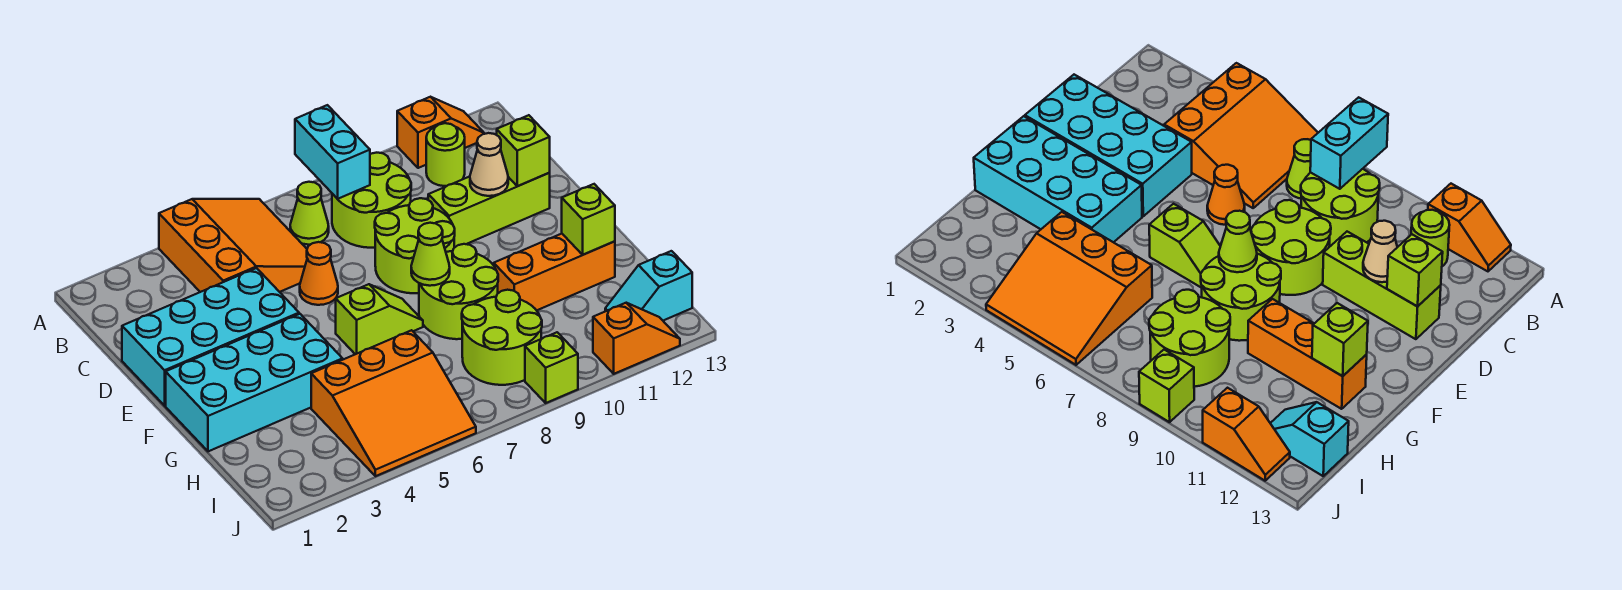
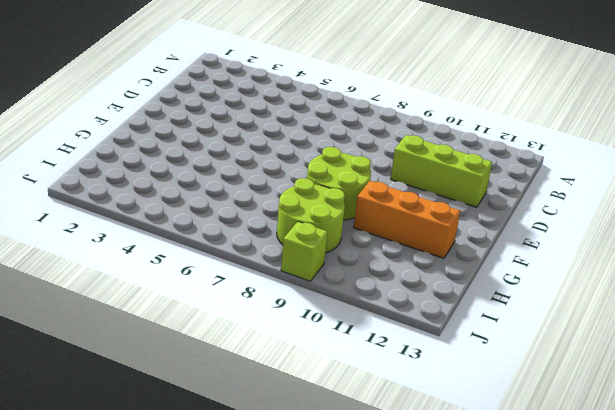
none -> orange 3x3 slope [159,199,307,292]
none -> orange 1x2 slope [397,97,484,168]
none -> lime 1x1 cone [290,182,329,245]

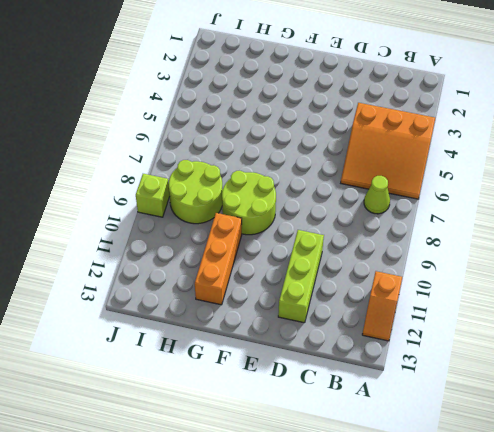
none -> lime 2x2 round brick [332,153,411,248]
none -> lime 1x1 round brick [426,123,465,186]
none -> cyan 2x4 brick [122,268,299,406]

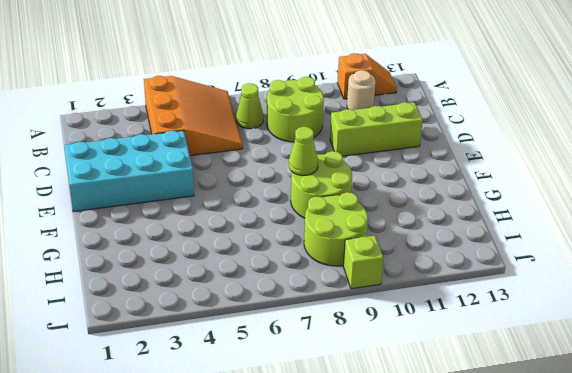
tan 1x1 round brick [347,70,376,110] -> lime 1x1 round brick [426,123,465,186]
none -> orange 1x1 cone [300,242,338,305]
none -> lime 2x2 round brick [375,198,455,293]
none -> cyan 2x4 brick [166,314,343,451]

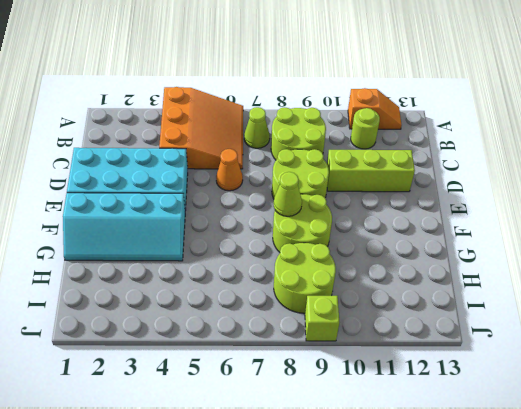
cyan 2x4 slope [63,193,185,261] -> cyan 2x4 brick [166,314,343,451]
none -> lime 1x2 slope [336,284,423,354]
none -> orange 1x3 brick [494,234,615,310]
none -> orange 3x3 slope [311,330,476,476]

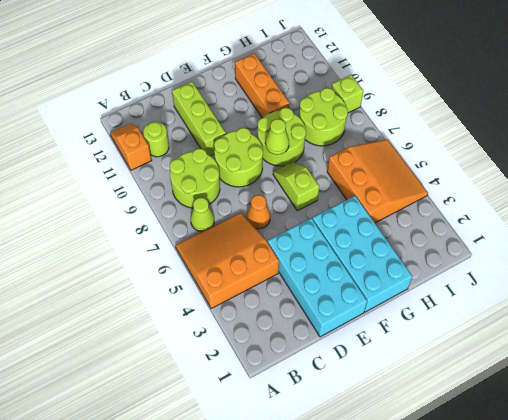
none -> cyan 1x2 slope [605,251,692,321]
none -> orange 1x2 slope [593,303,680,374]
none -> cyan 1x2 brick [295,105,370,199]

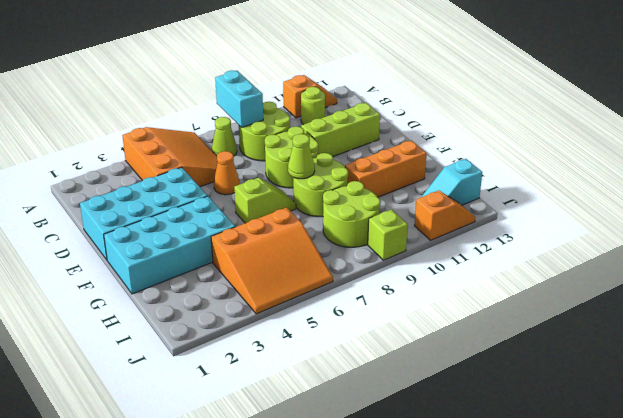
none -> tan 1x1 cone [470,133,508,196]
none -> lime 1x1 brick [497,115,550,186]
none -> lime 1x1 brick [562,184,615,255]

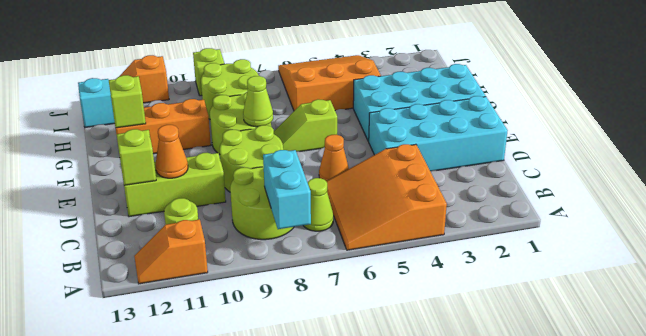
orange 1x1 cone [156,125,188,178] -> tan 1x1 cone [470,133,508,196]

